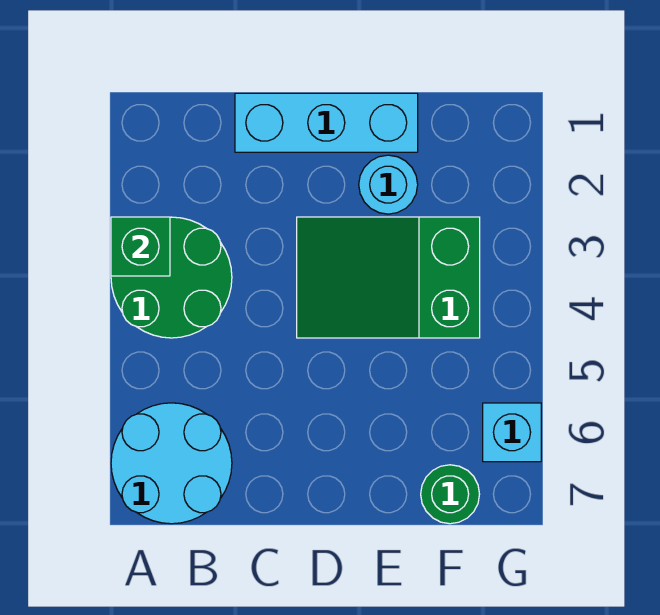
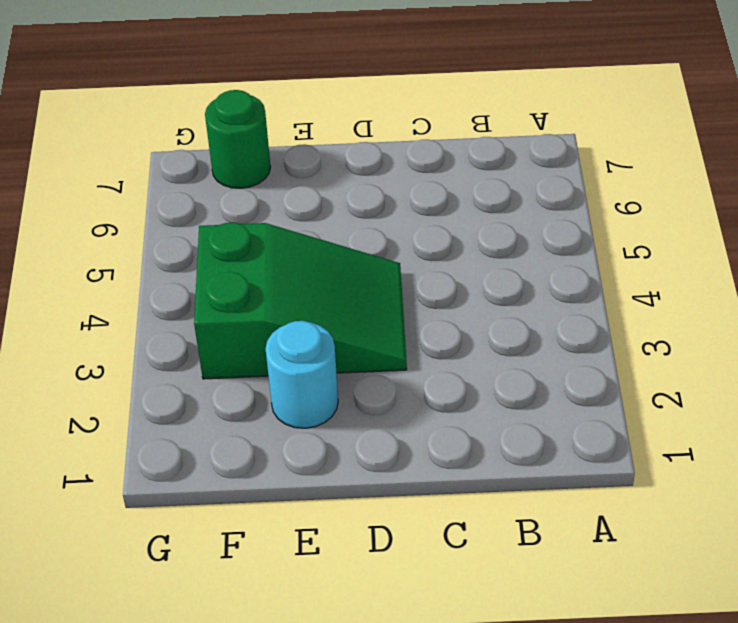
none -> green 2x2 round brick [111,217,232,338]
none -> cyan 2x2 round brick [111,403,232,524]

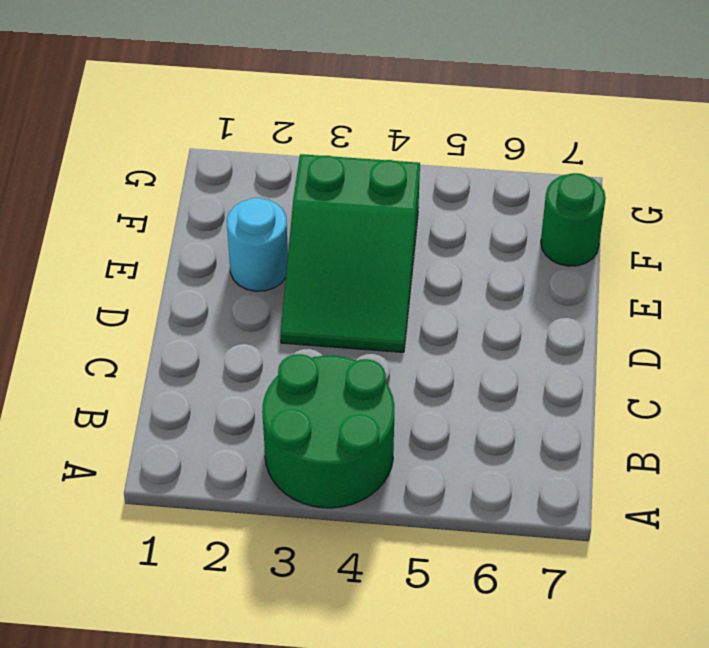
none -> cyan 2x2 round brick [111,403,232,524]
none -> cyan 1x3 brick [235,93,418,152]

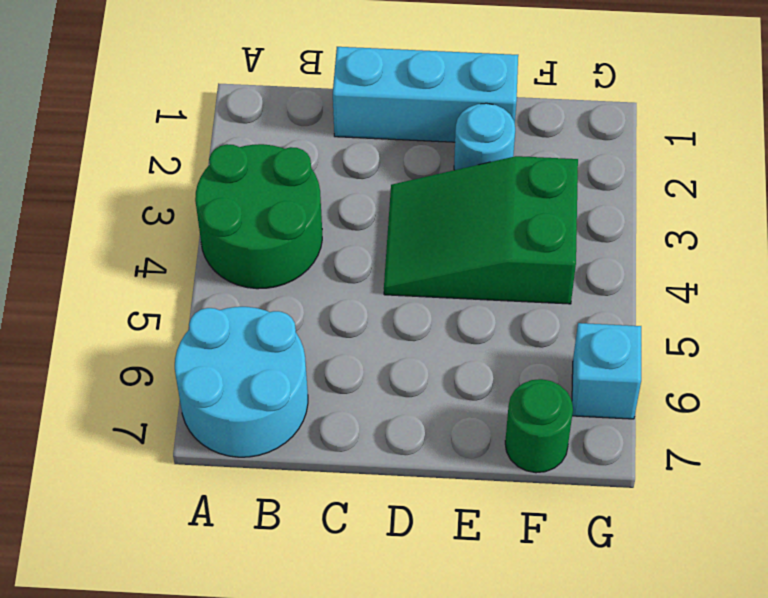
none -> green 1x1 brick [111,217,170,276]

